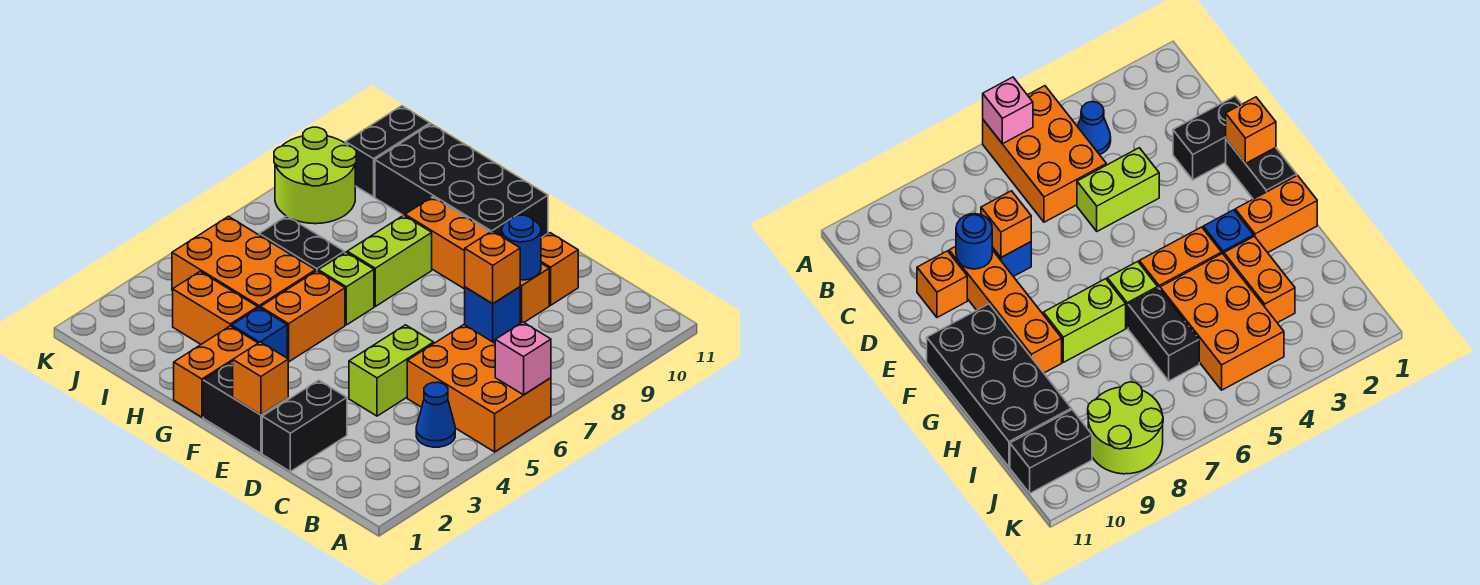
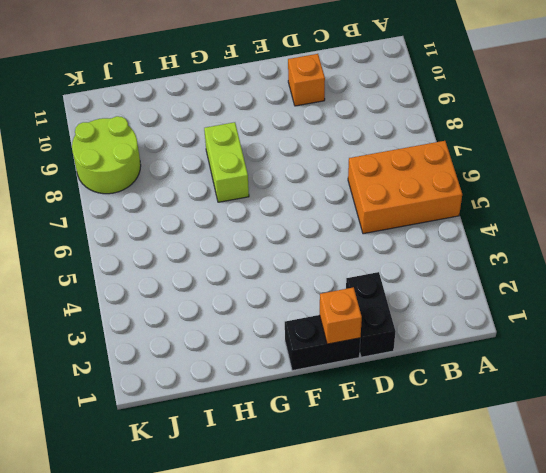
none -> blue 1x1 cone [416,382,455,447]
none -> lime 1x2 brick [349,325,434,416]
none -> blue 1x1 brick [465,287,520,342]

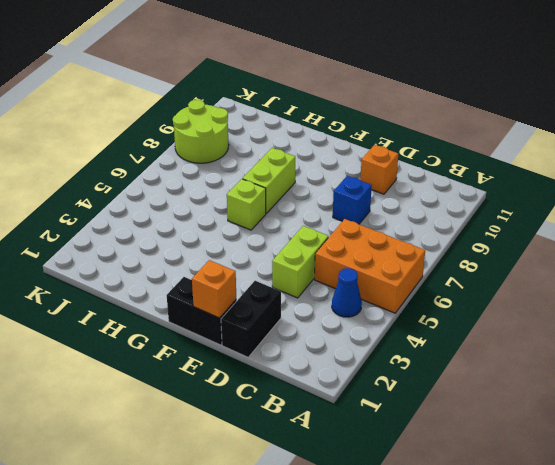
none -> orange 1x4 brick [405,197,549,323]
none -> black 2x4 brick [375,124,548,238]
none -> orange 1x2 brick [174,326,258,417]

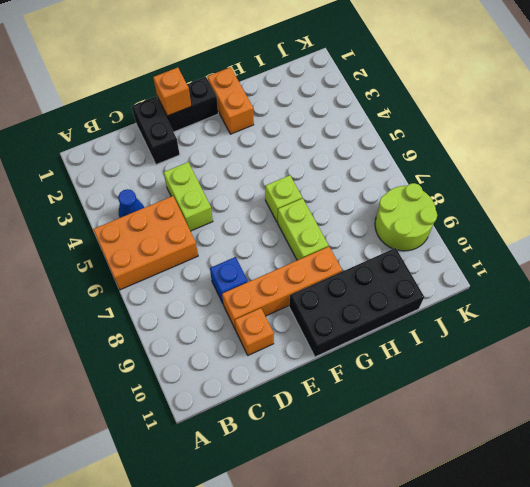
none -> blue 1x1 brick [232,308,287,358]
none -> orange 1x2 brick [261,271,345,362]
none -> orange 1x2 brick [173,272,258,344]

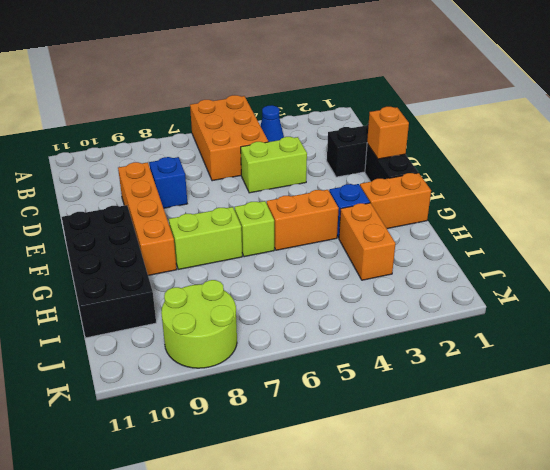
none -> orange 1x1 brick [541,233,578,305]
none -> orange 2x3 brick [172,216,316,308]
none -> black 1x2 brick [259,216,344,271]

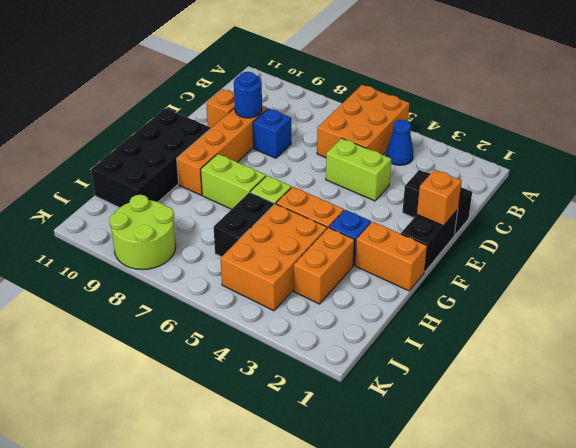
none -> black 1x2 brick [345,106,430,197]
none -> pink 1x1 brick [495,322,551,395]
none -> orange 1x1 brick [465,231,520,304]

